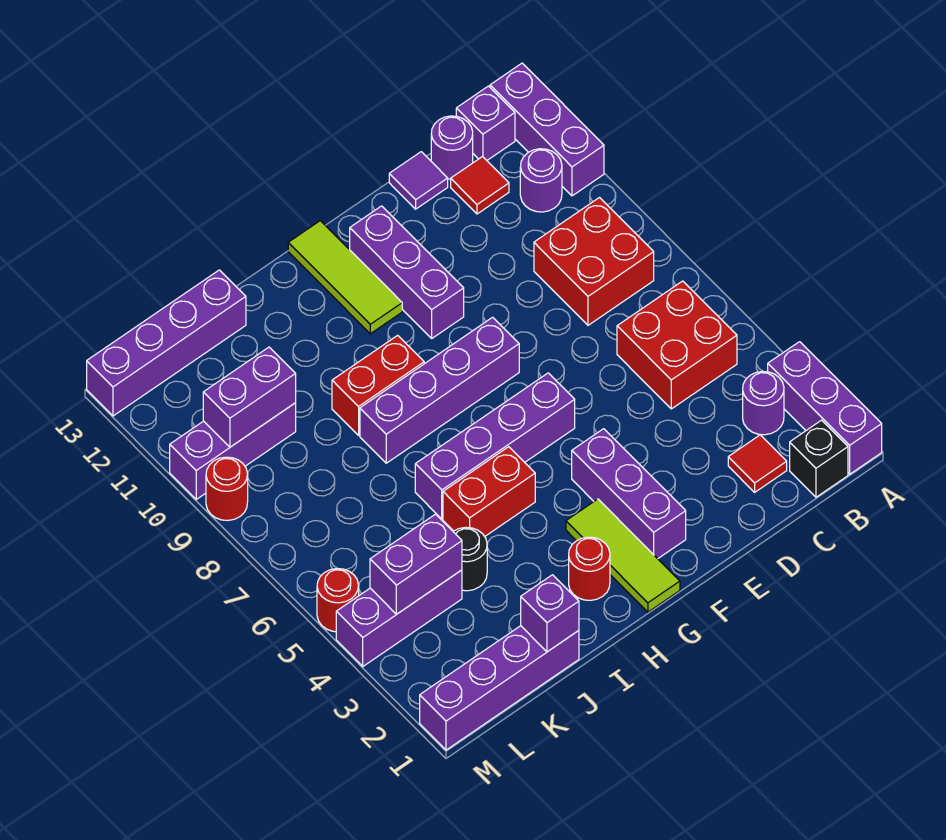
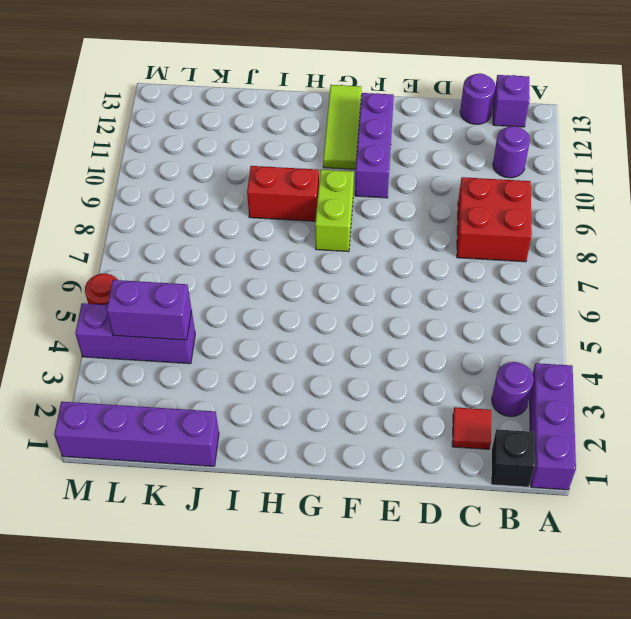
lime 1x2 brick [315,170,354,252] -> purple 1x4 brick [360,317,519,463]
none -> purple 1x3 brick [490,63,604,196]
none -> red 2x2 brick [617,281,737,409]
none -> red 1x1 tile [451,157,509,214]
none -> purple 1x1 tile [389,152,448,209]

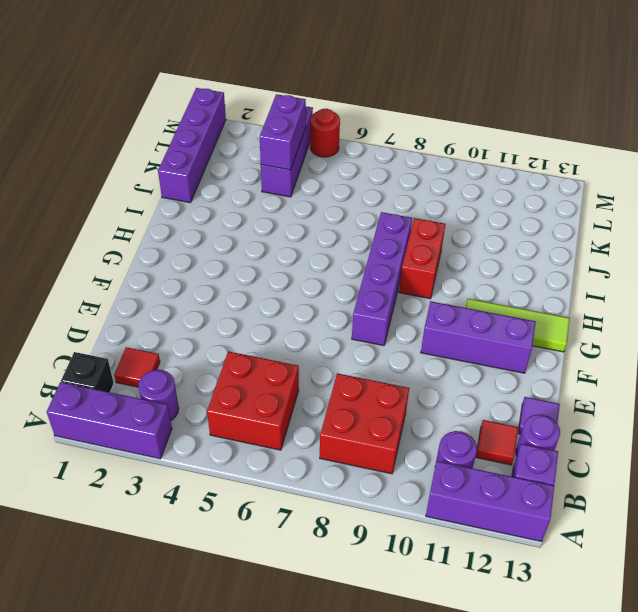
none -> purple 1x3 brick [572,429,686,559]
none -> purple 1x4 brick [415,373,575,519]
none -> lime 1x3 tile [566,499,680,612]
none -> red 1x1 round brick [569,537,610,600]

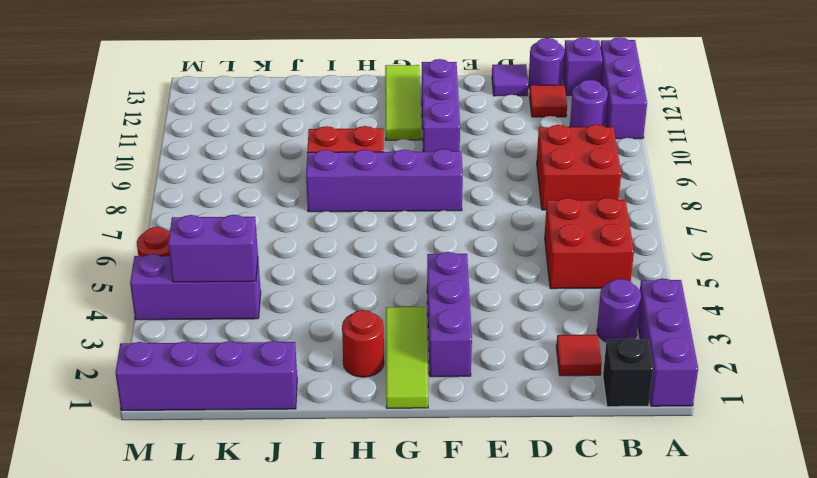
none -> purple 1x4 brick [415,373,575,519]
none -> red 1x2 brick [443,447,535,536]
none -> black 1x1 round brick [453,527,487,591]
none -> purple 1x4 brick [87,270,246,416]

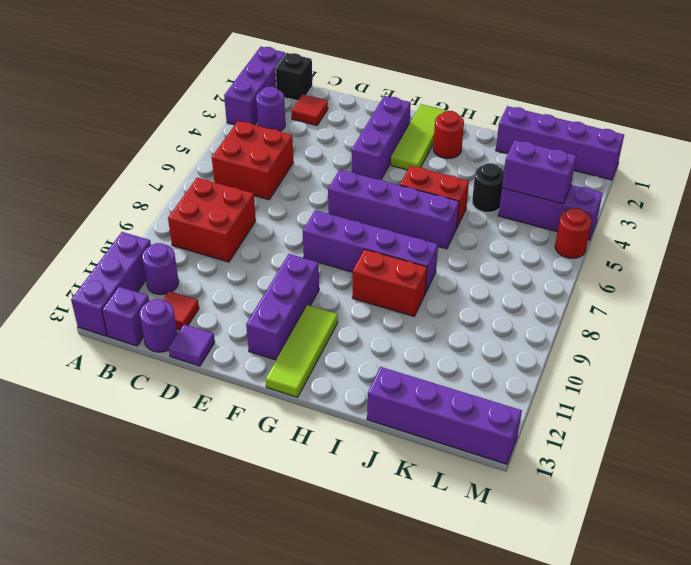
none -> purple 1x3 brick [170,403,296,499]
none -> red 1x1 round brick [206,457,248,520]
none -> purple 1x1 brick [521,575,579,652]
none -> purple 1x2 brick [203,347,296,447]

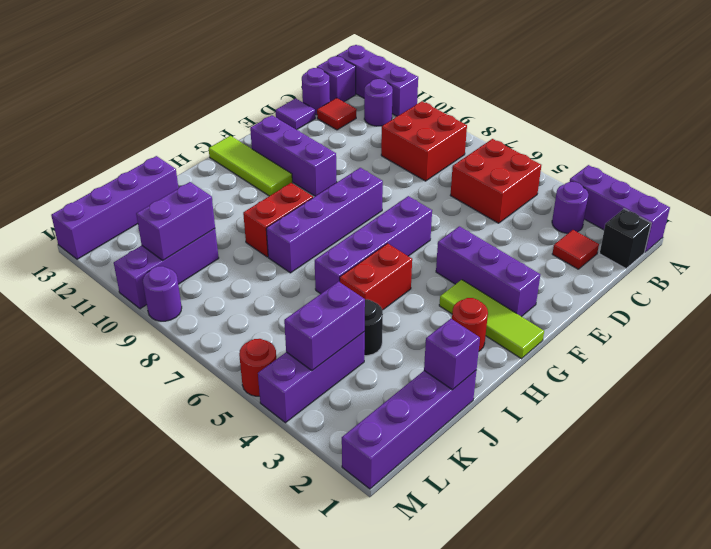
purple 1x1 round brick [143,266,182,321] -> red 1x1 round brick [206,457,248,520]

